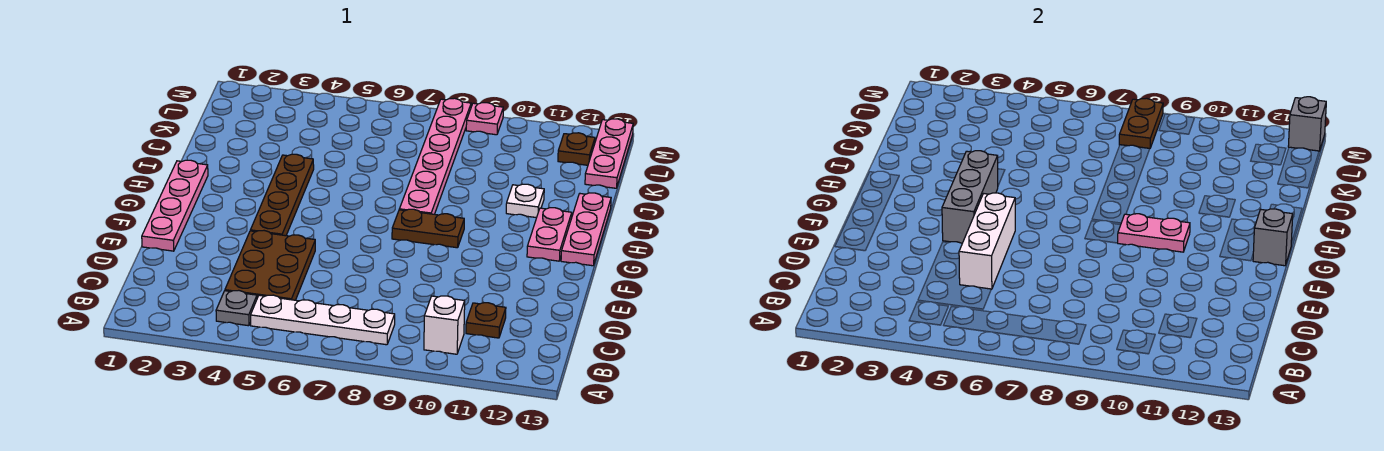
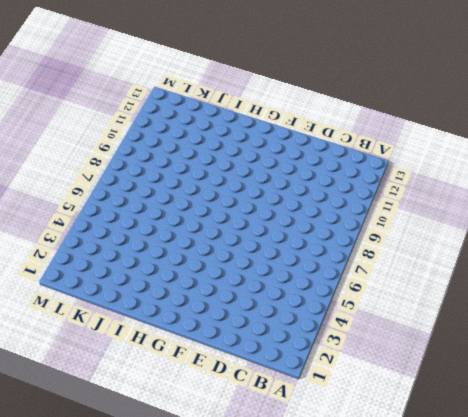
none -> grey 1x1 plate [216,290,257,326]
none -> white 1x4 plate [251,295,395,345]
none -> white 1x1 brick [424,296,465,354]

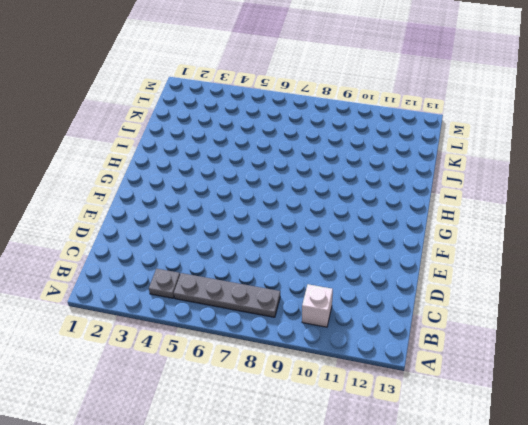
grey 1x4 plate [174,273,280,317] -> white 1x4 plate [251,295,395,345]
none -> brown 2x3 plate [225,231,315,300]
none -> brown 1x1 plate [466,303,506,338]
none -> pink 1x4 plate [142,160,208,251]

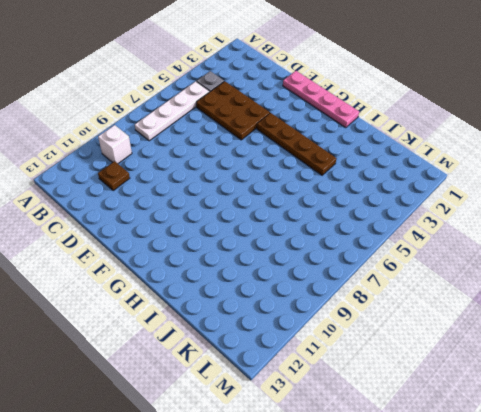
none -> brown 1x2 plate [392,209,464,248]
none -> pink 1x2 plate [527,208,572,261]
none -> pink 1x3 plate [561,193,611,266]

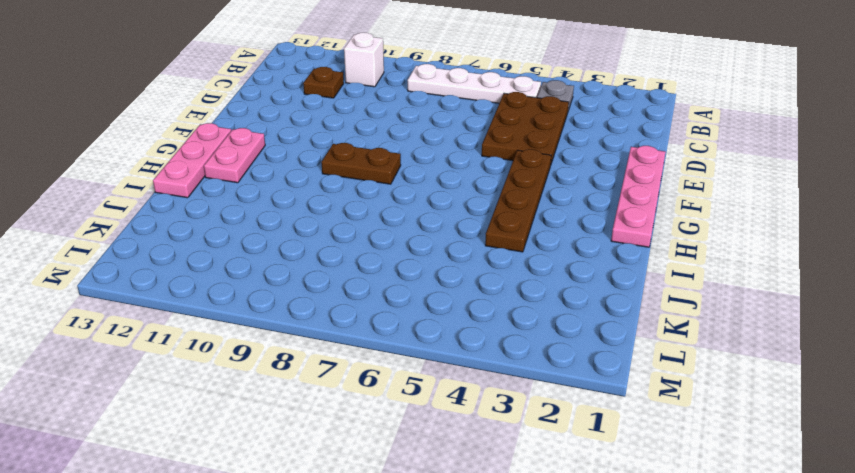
none -> pink 1x6 plate [399,98,471,214]
none -> white 1x1 plate [506,184,544,218]
none -> pink 1x3 plate [585,119,633,188]

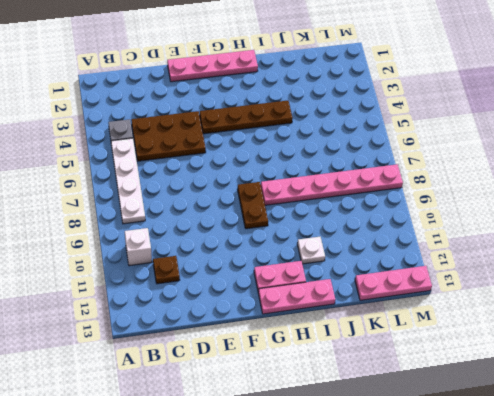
none -> brown 1x1 plate [558,133,595,165]
none -> pink 1x1 plate [466,103,503,135]
none -> white 1x3 brick [959,193,1015,289]

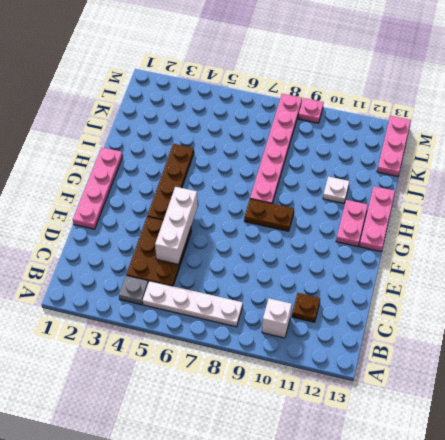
none -> brown 1x1 plate [558,133,595,165]
none -> grey 1x3 brick [942,151,998,243]
none -> pink 1x2 plate [1118,214,1190,252]

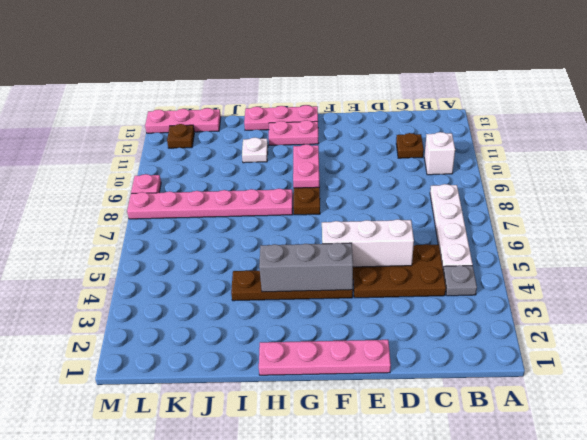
none -> grey 1x1 brick [1253,209,1293,266]
none -> brown 1x2 plate [1119,98,1163,148]
none -> grey 1x1 brick [1288,97,1326,151]

